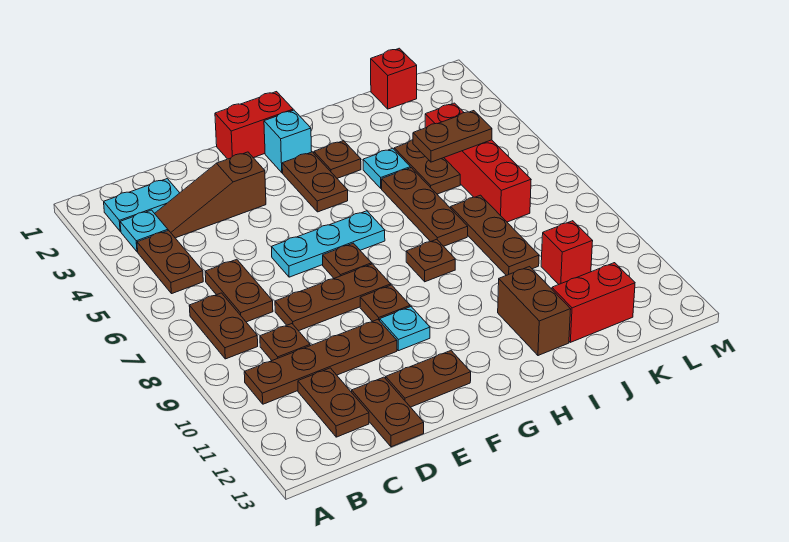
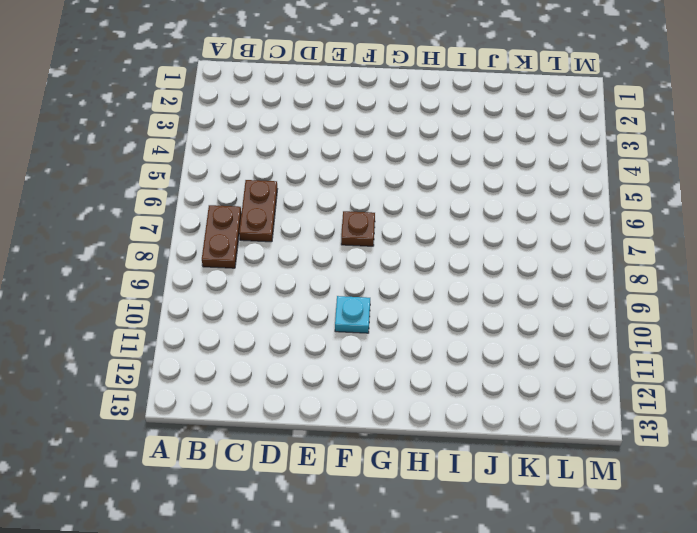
none -> cyan 1x2 plate [104,179,179,231]
none -> cyan 1x1 plate [120,210,168,252]
none -> brown 1x2 plate [137,230,203,293]
none -> brown 1x4 plate [244,320,397,404]

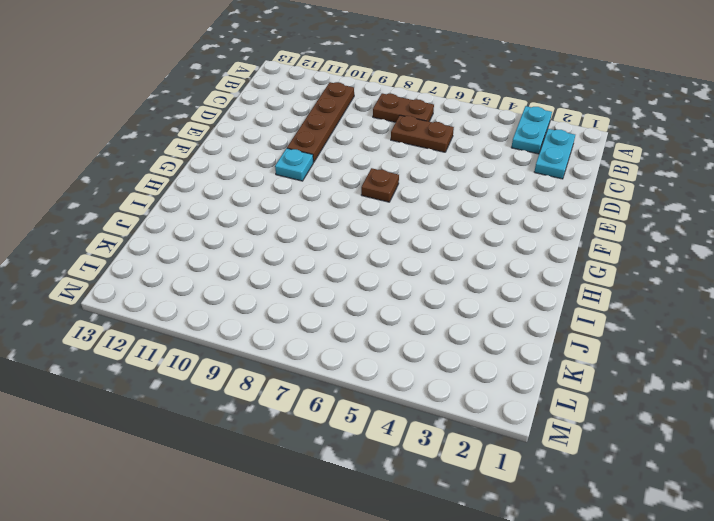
cyan 1x2 plate [511,106,552,154] -> cyan 1x1 plate [120,210,168,252]
none -> brown 1x2 plate [137,230,203,293]
none -> brown 1x3 slope [155,152,266,238]
none -> brown 1x1 plate [260,324,310,360]
none -> brown 1x2 plate [298,368,369,437]

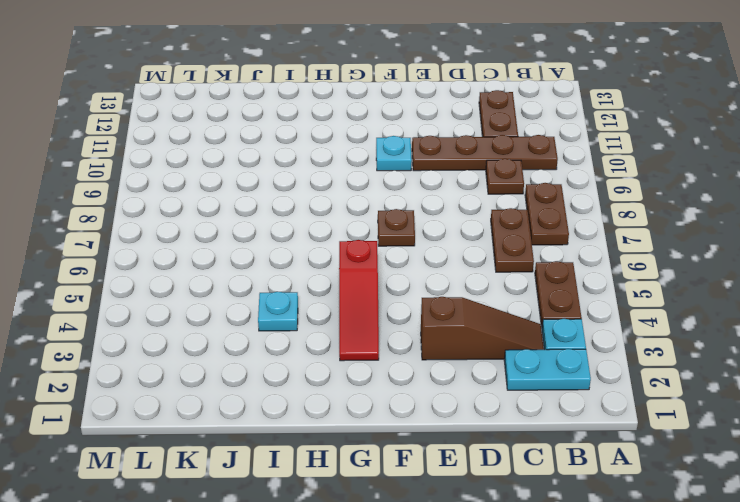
red 1x3 slope [339,240,379,361] -> brown 1x2 plate [282,152,348,212]
none -> brown 1x3 plate [275,264,391,331]
none -> brown 1x2 plate [352,377,424,447]
none -> cyan 1x3 plate [272,211,385,277]
none -> brown 1x2 plate [386,351,471,407]

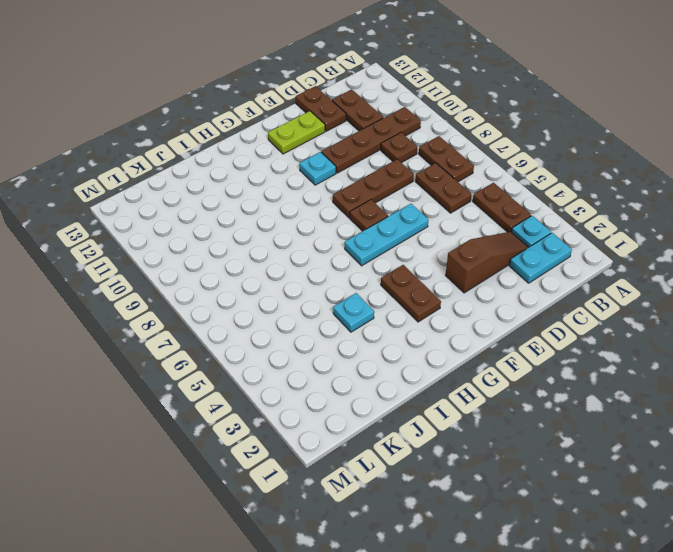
lime 1x2 plate [268,111,325,154] -> brown 1x2 plate [386,351,471,407]
none -> red 1x2 brick [215,92,293,159]
none -> brown 1x1 plate [360,285,410,321]
none -> cyan 1x1 brick [264,110,312,173]
none -> brown 1x1 plate [314,141,361,178]

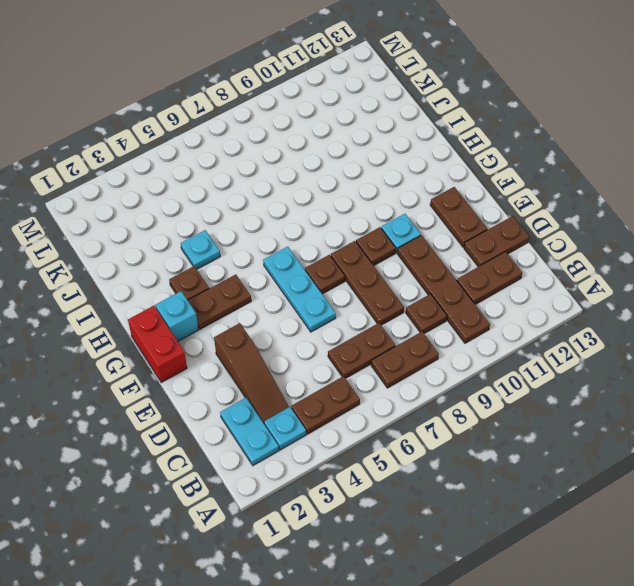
none -> brown 1x1 plate [406,239,455,282]
none -> brown 1x3 plate [382,168,468,246]
none -> brown 1x2 brick [498,267,571,356]
none -> brown 1x2 plate [394,140,460,194]

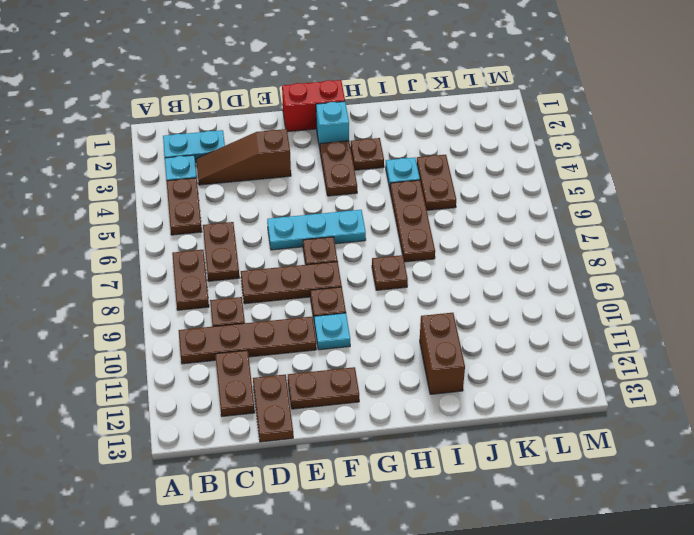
none -> brown 1x3 plate [451,195,539,275]
none -> red 1x2 brick [552,263,635,342]
none -> red 1x1 brick [371,48,417,109]
none -> red 1x4 brick [425,103,531,222]

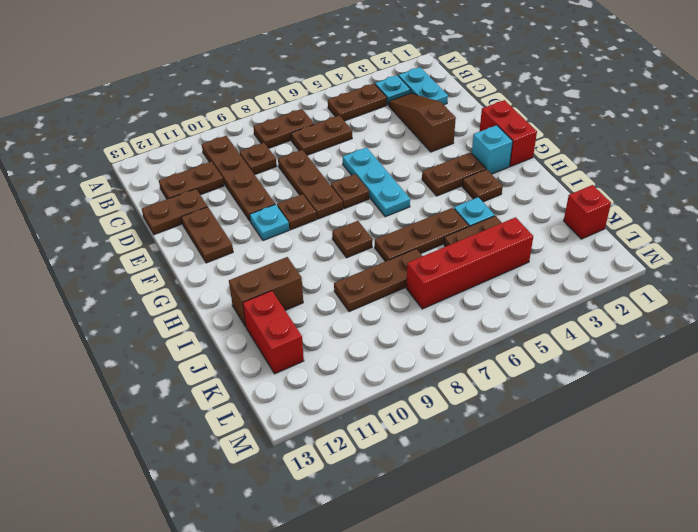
none -> red 1x1 brick [541,221,593,284]
none -> brown 1x2 plate [413,111,492,162]

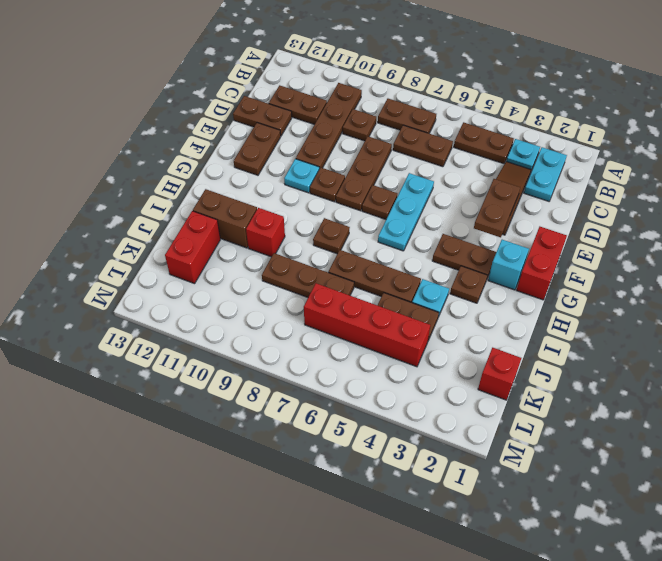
brown 1x2 plate [474,179,520,237] -> brown 1x2 plate moved to [413,111,492,162]
red 1x1 brick [246,208,285,257] -> red 1x1 brick moved to [541,221,593,284]

